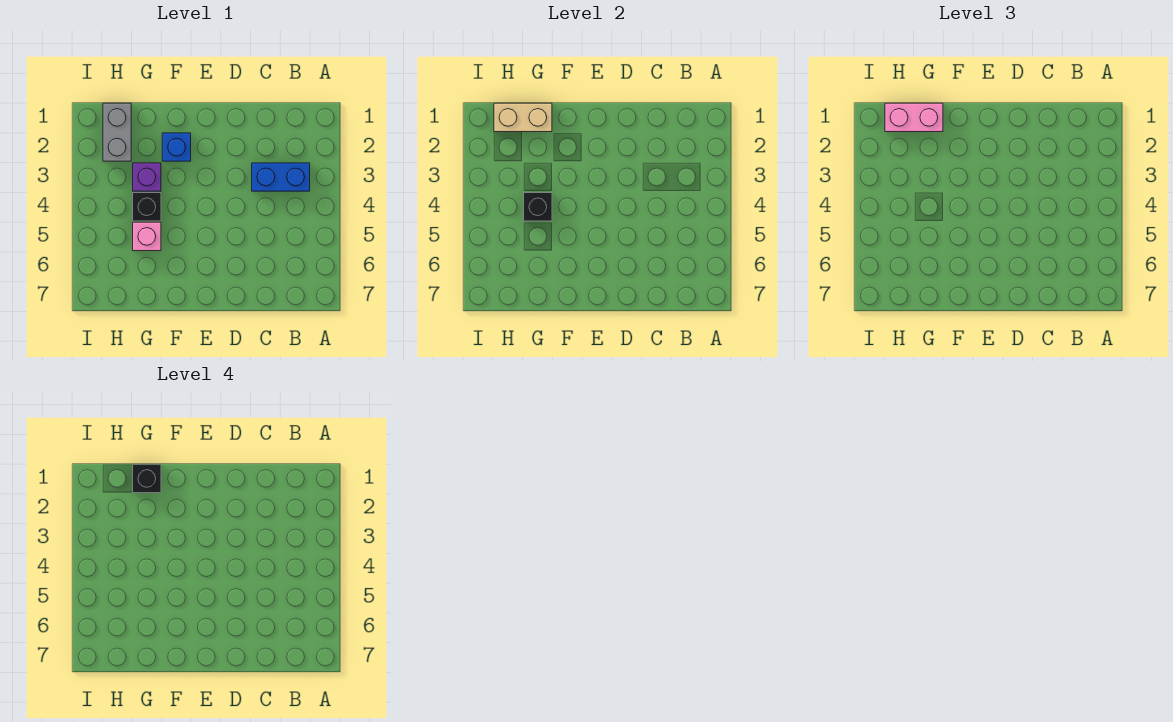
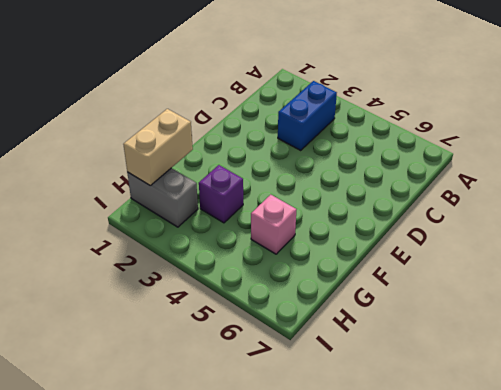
none -> blue 1x1 brick [162,133,191,161]
none -> black 1x1 brick [133,193,161,221]

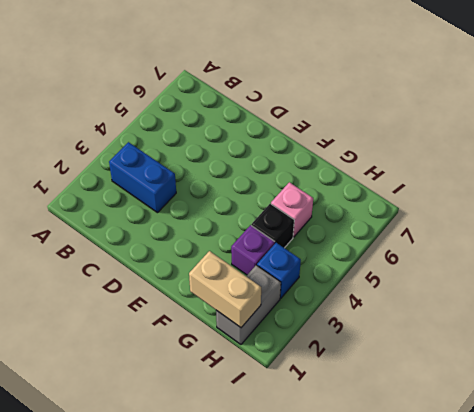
blue 1x1 brick [257,243,301,298] -> blue 1x1 brick moved to [162,133,191,161]
none -> black 1x1 brick [524,193,552,221]
none -> pink 1x2 brick [885,103,943,132]

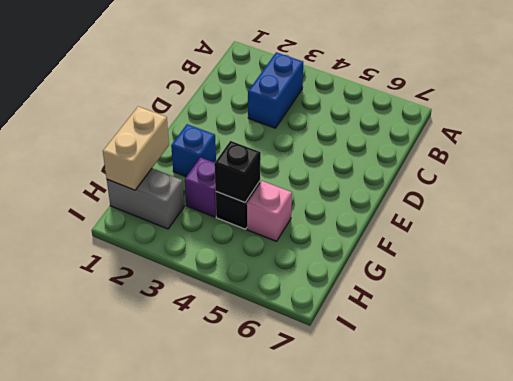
none -> pink 1x2 brick [885,103,943,132]
none -> black 1x1 brick [133,464,161,493]

